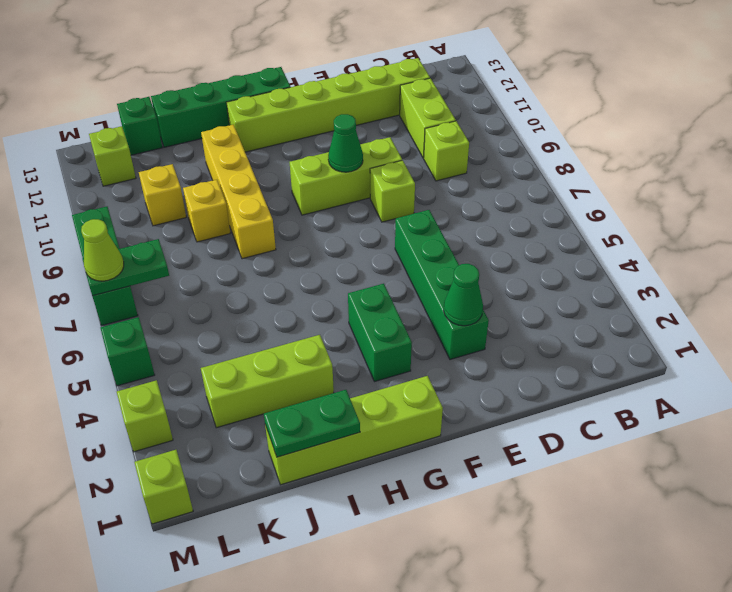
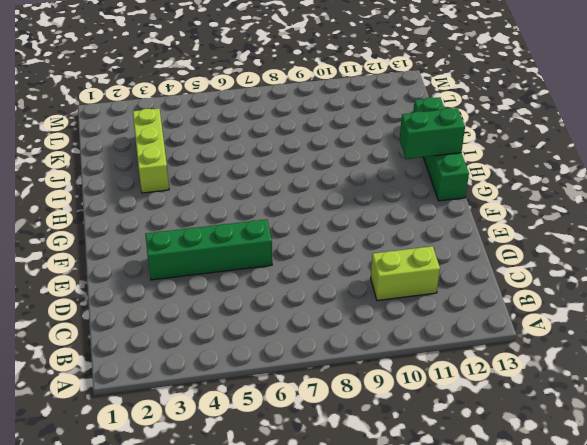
green 1x2 brick [400,108,465,159] -> green 1x2 brick moved to [348,284,412,382]
none -> lime 1x1 brick [424,121,469,181]
none -> lime 1x6 brick [226,58,430,152]
none -> lime 1x1 brick [370,160,415,222]

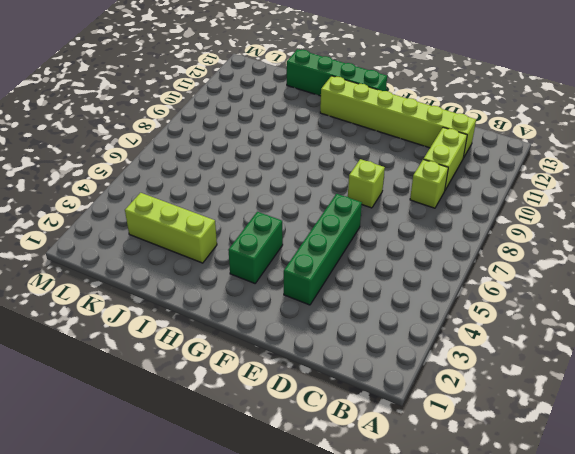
none -> lime 1x3 brick [290,137,402,215]
none -> lime 1x4 brick [265,376,443,485]
none -> yellow 1x4 brick [201,125,276,259]

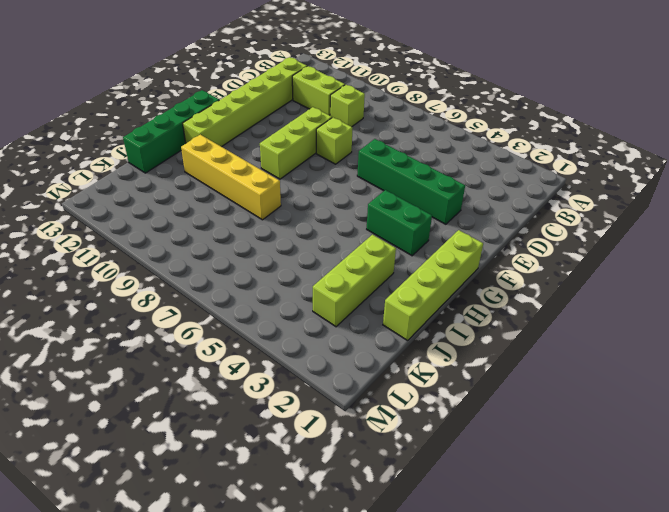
none -> yellow 1x1 brick [183,180,230,242]
none -> yellow 1x1 brick [139,164,186,226]
none -> green 1x1 brick [117,97,162,155]

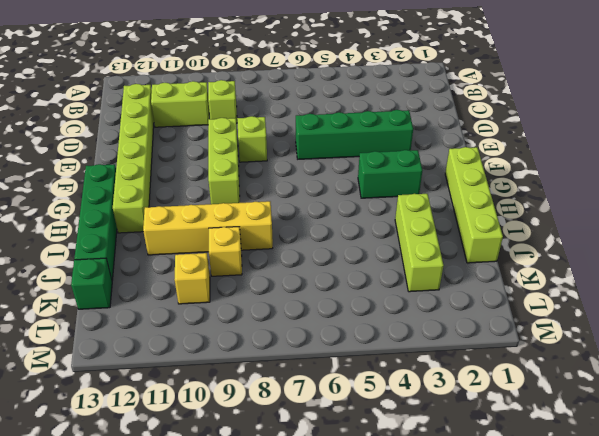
none -> lime 1x1 brick [89,126,136,186]
none -> lime 1x1 brick [134,450,193,524]
none -> lime 1x1 brick [117,380,173,452]

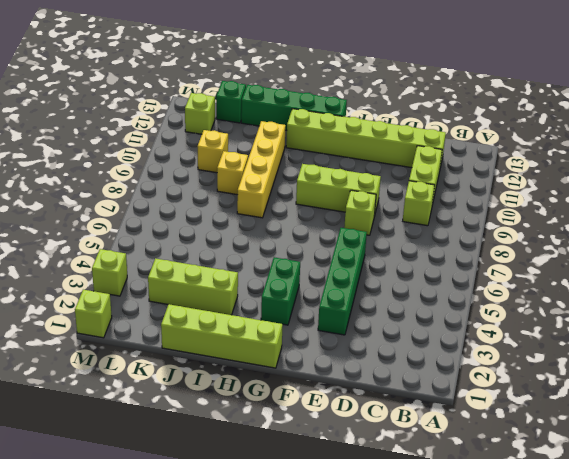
none -> green 1x1 brick [100,317,155,386]
none -> green 1x3 brick [72,207,138,325]
none -> green 1x1 cone [444,264,483,326]

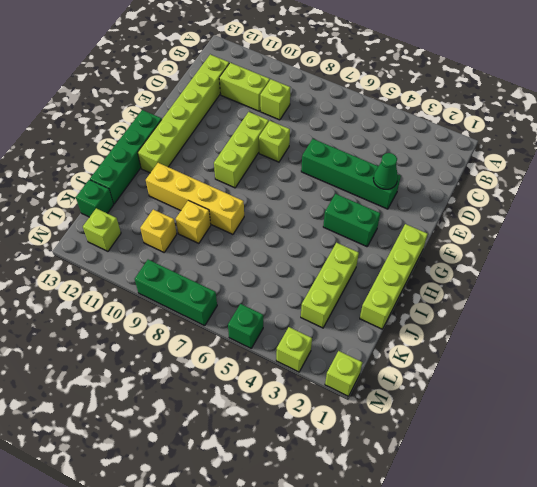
none -> green 1x1 cone [328,114,363,172]
none -> green 1x2 plate [264,390,360,457]
none -> green 1x2 plate [82,239,169,296]

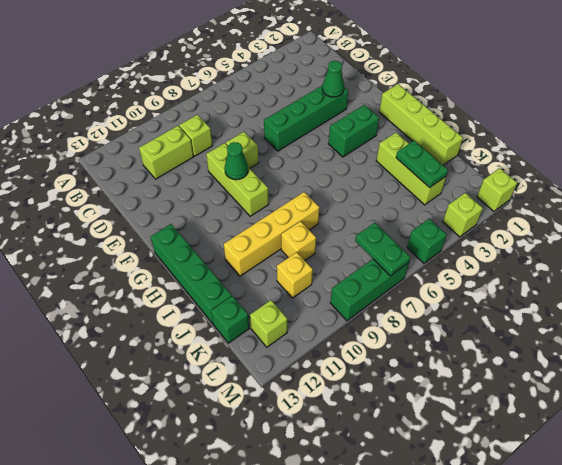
green 1x2 plate [396,141,448,188] -> green 1x2 plate moved to [264,390,360,457]
none -> lime 1x6 brick [226,58,430,152]
none -> lime 1x1 cone [81,219,124,281]

